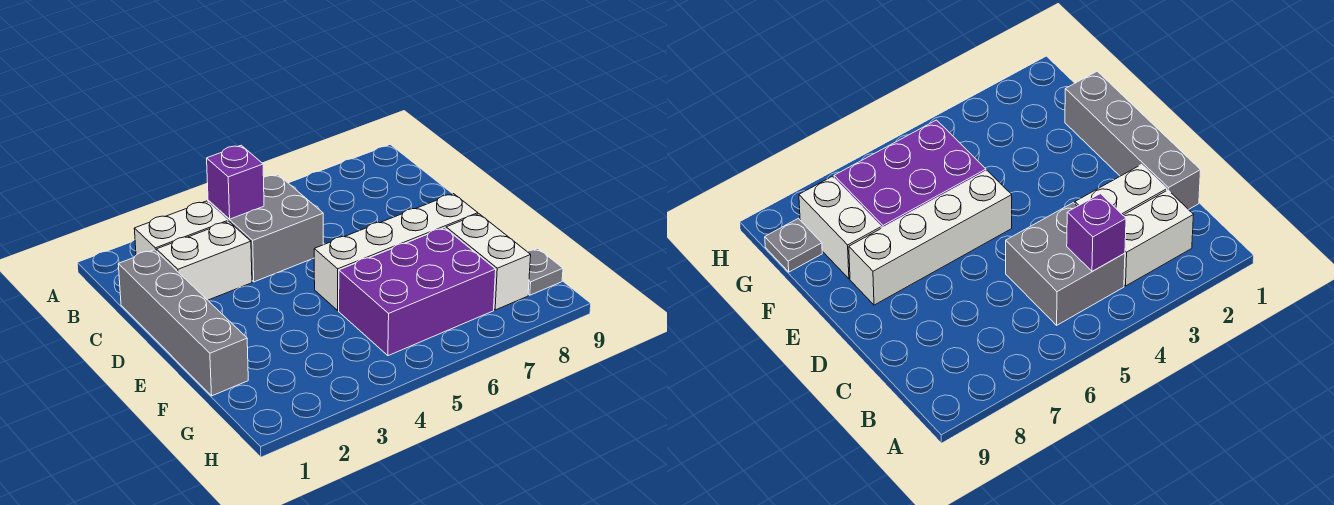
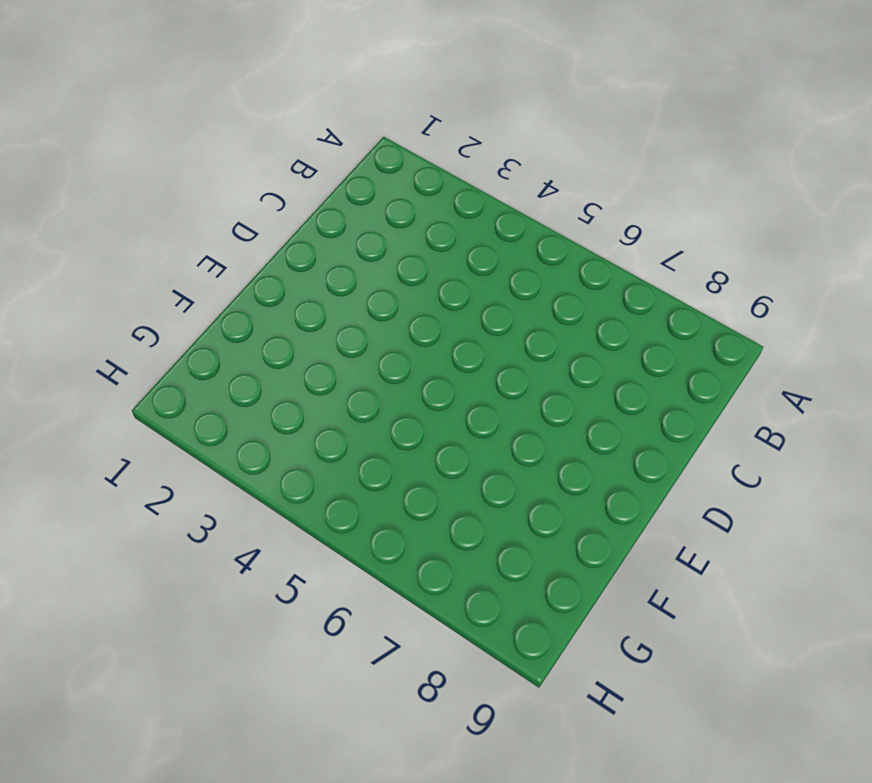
none -> white 1x2 brick [134,201,228,255]
none -> grey 2x2 brick [208,174,323,282]

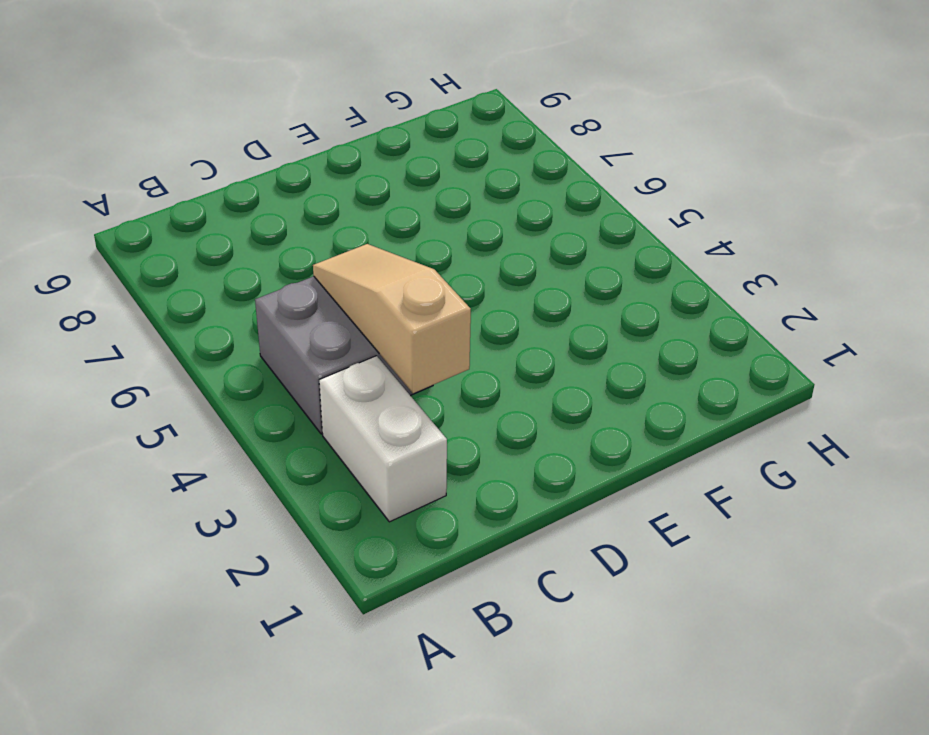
tan 1x3 slope [313,244,471,393] -> none
none -> grey 1x4 brick [118,250,248,396]
none -> white 1x2 brick [156,222,252,300]

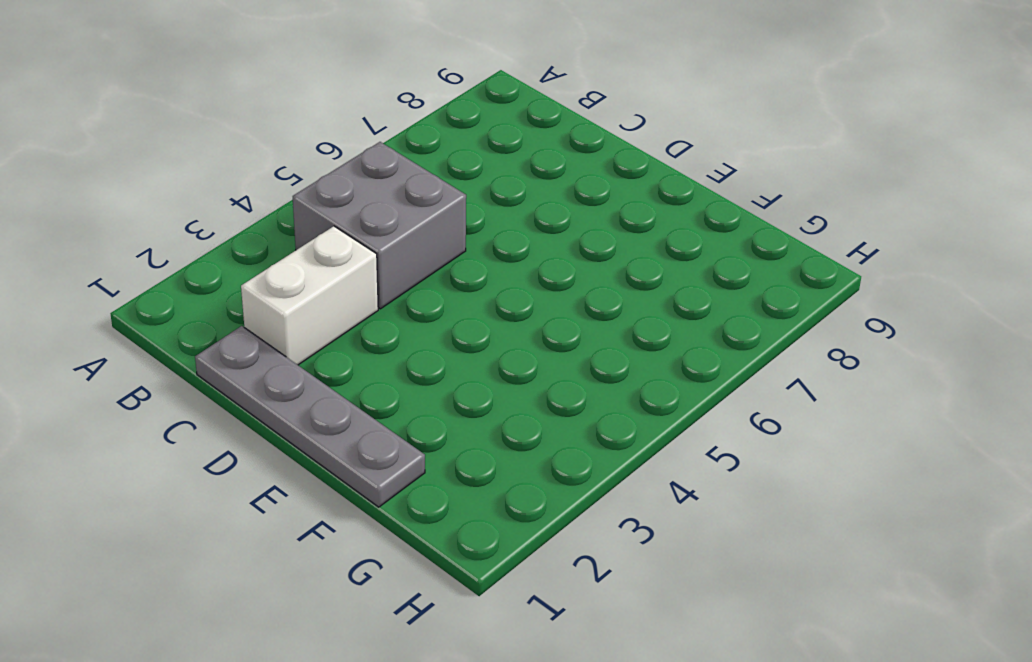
grey 1x4 plate [195,326,425,507] -> grey 1x4 brick [118,250,248,396]
none -> white 1x2 brick [134,201,228,255]
none -> white 1x4 brick [314,194,478,310]

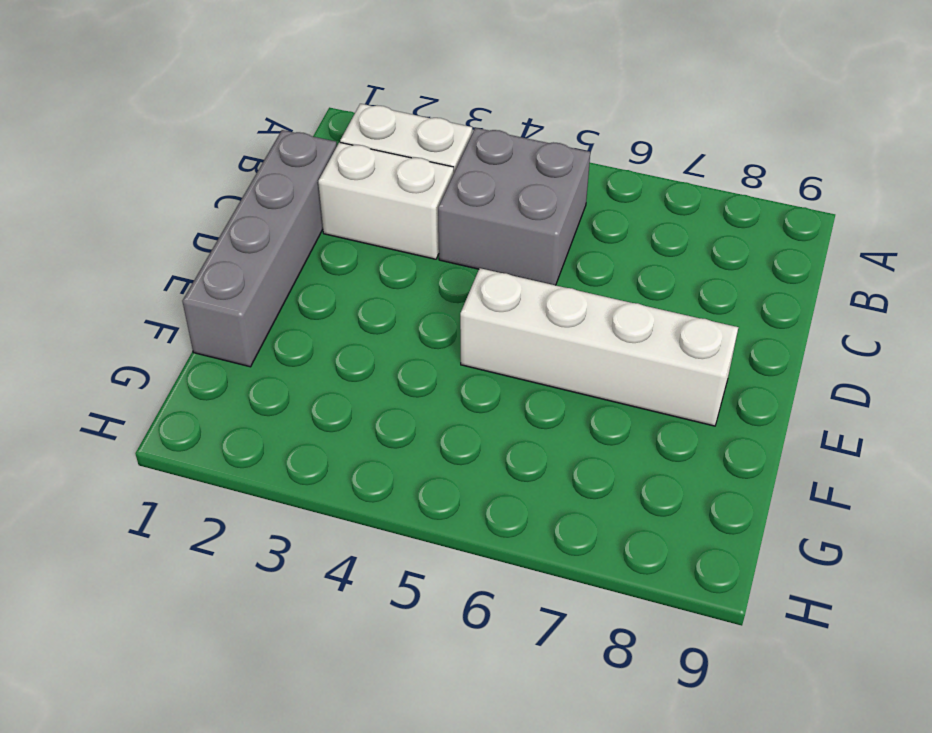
none -> purple 2x3 brick [339,228,496,356]
none -> white 1x2 brick [446,214,531,310]

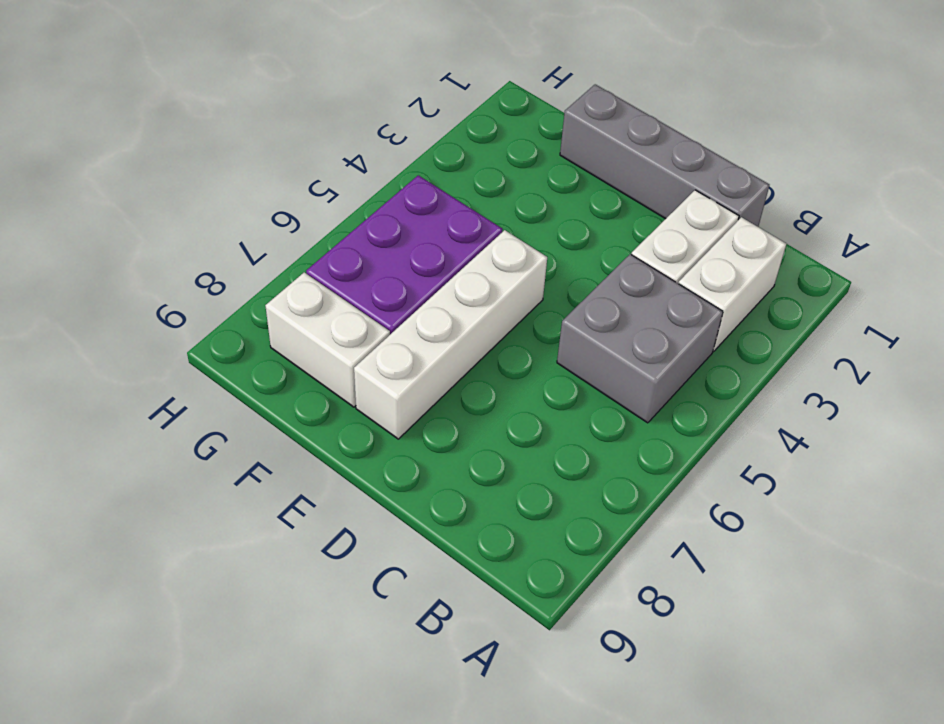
none -> grey 1x1 plate [527,248,563,295]
none -> purple 1x1 brick [207,145,264,219]

